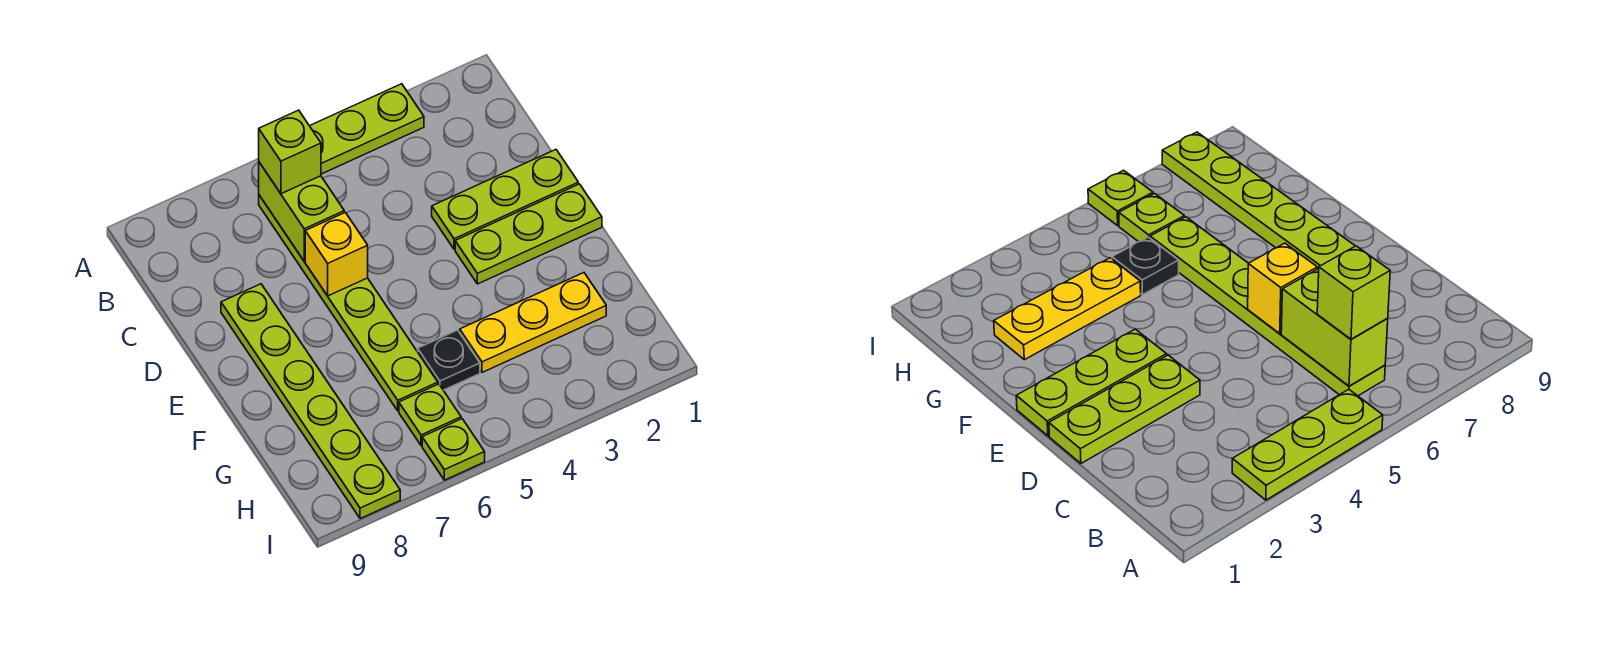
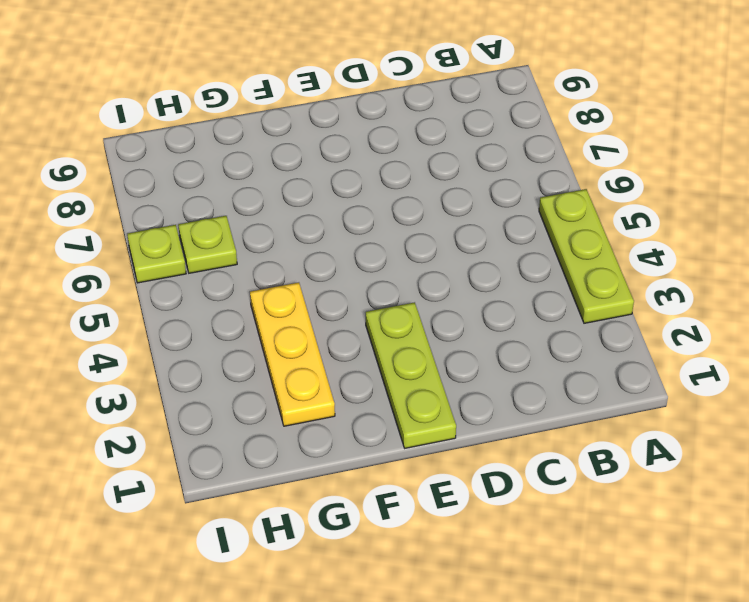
none -> lime 1x6 plate [259,195,438,411]
none -> lime 1x3 plate [432,150,578,249]
none -> lime 1x6 plate [221,284,400,519]

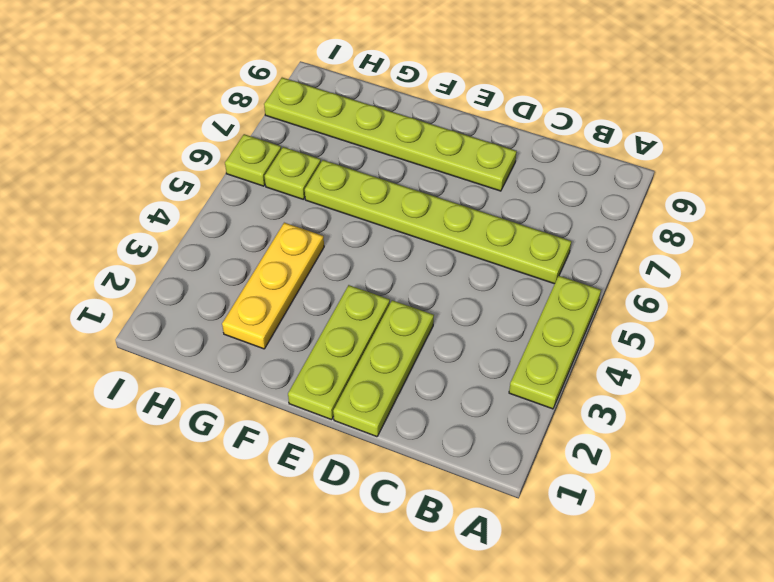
none -> black 1x1 plate [418,330,480,390]
none -> lime 1x2 brick [259,162,344,261]
none -> yellow 1x1 brick [305,212,368,296]

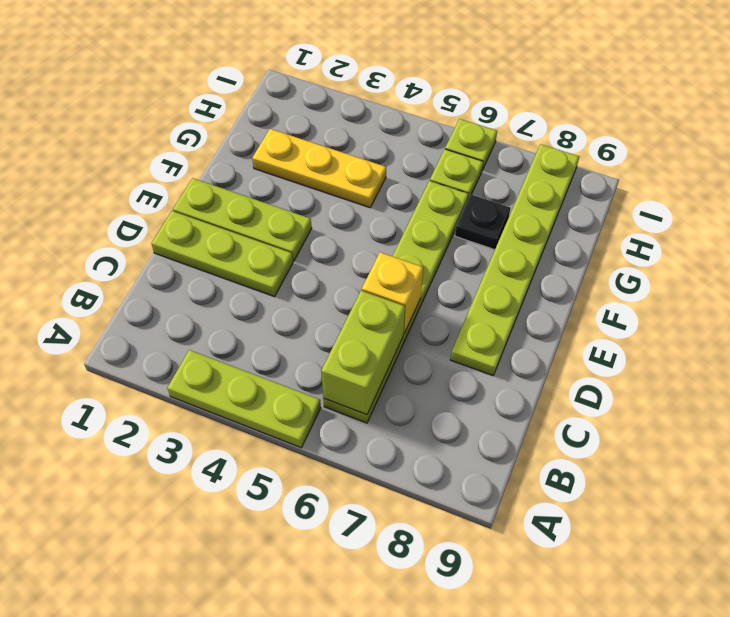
black 1x1 plate [455,195,510,250] -> black 1x1 plate moved to [418,330,480,390]
none -> lime 1x1 brick [259,110,321,194]

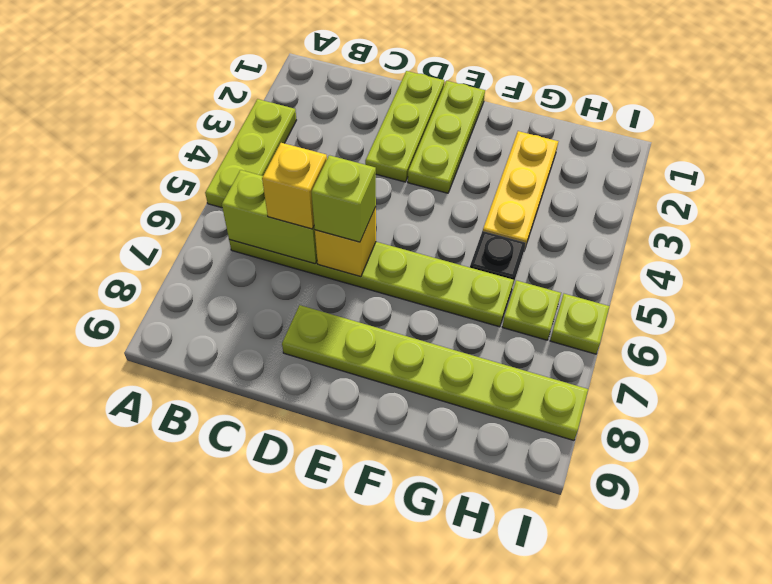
yellow 1x1 brick [262,143,327,229] -> none
lime 1x1 brick [311,155,376,242] -> lime 1x1 brick moved to [259,110,321,194]

